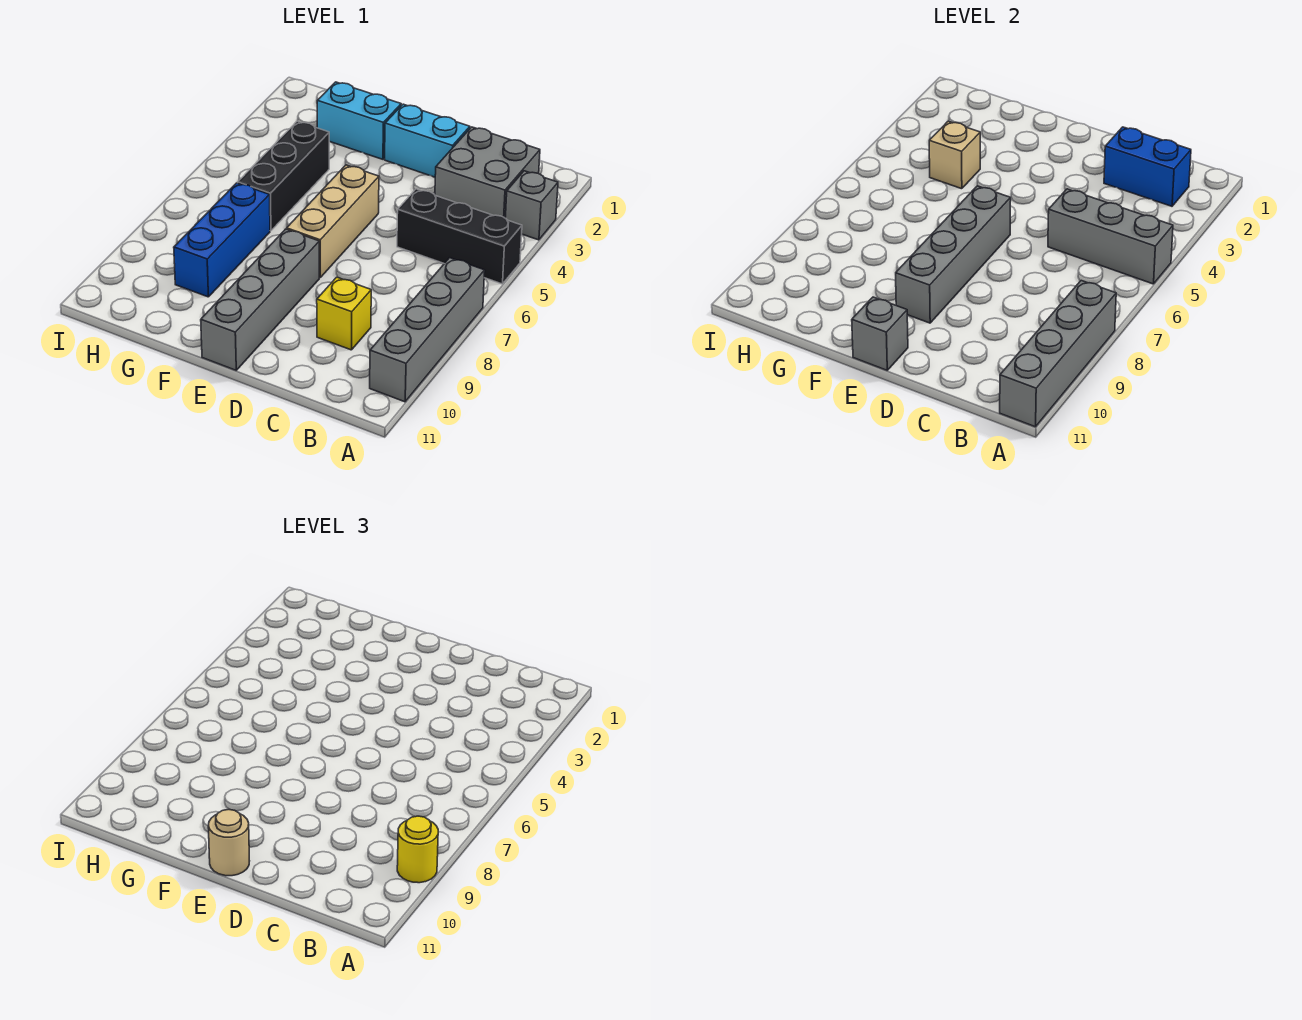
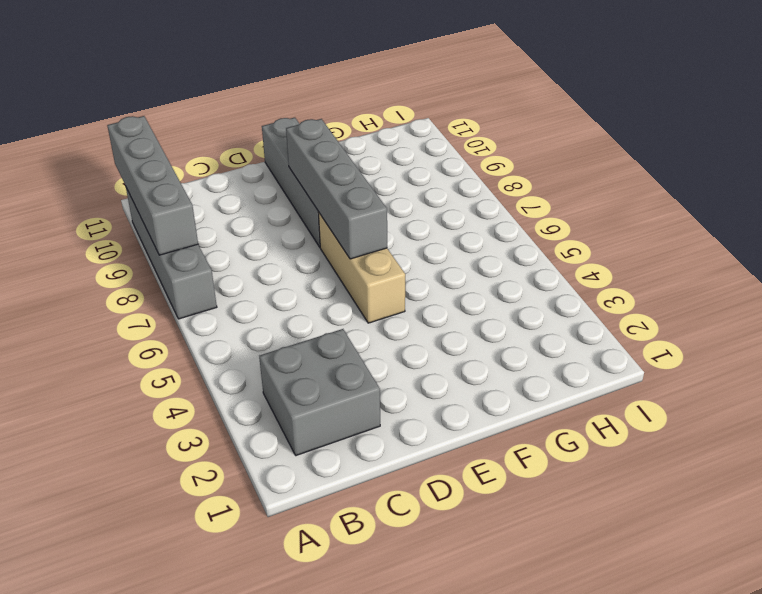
none -> grey 1x1 brick [505,171,558,240]
none -> black 1x3 brick [397,189,522,284]
none -> yellow 1x1 brick [317,277,371,350]

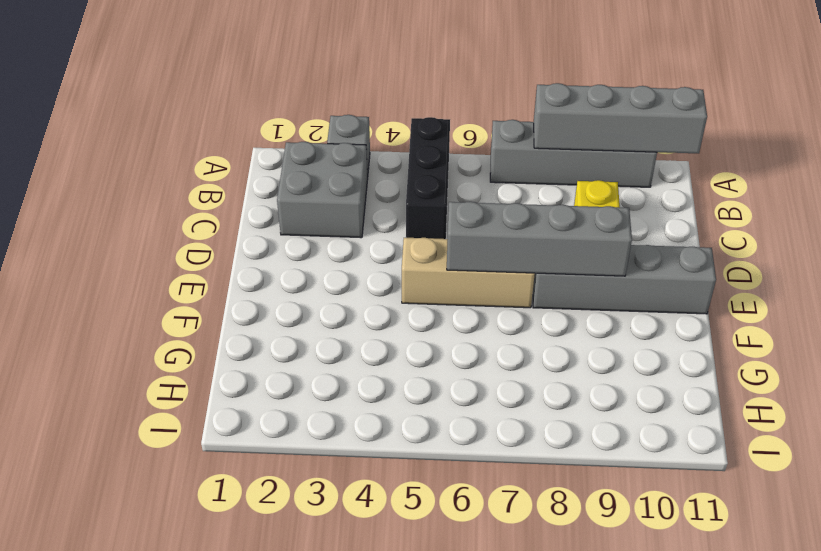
none -> cyan 1x2 brick [385,104,470,177]
none -> cyan 1x2 brick [317,82,401,159]
none -> black 1x3 brick [238,121,329,231]

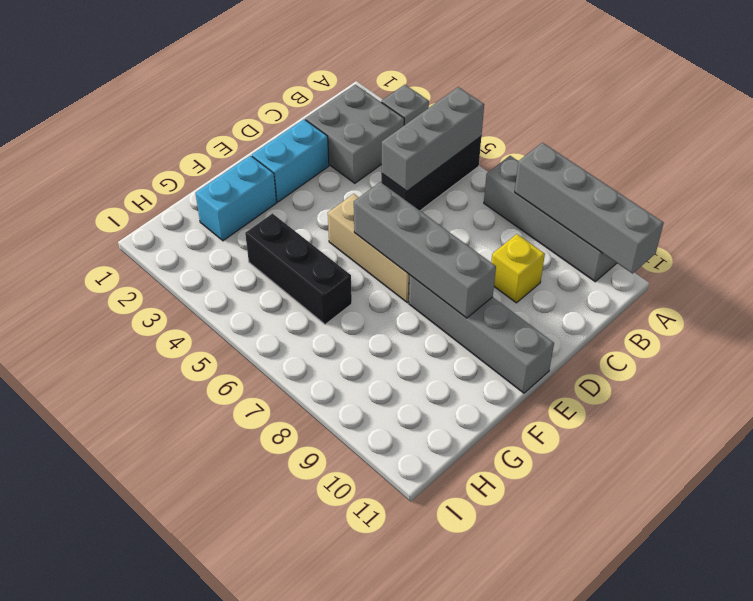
none -> blue 1x3 brick [174,183,270,297]
none -> blue 1x2 brick [1104,127,1191,206]
none -> grey 1x1 brick [852,297,908,370]

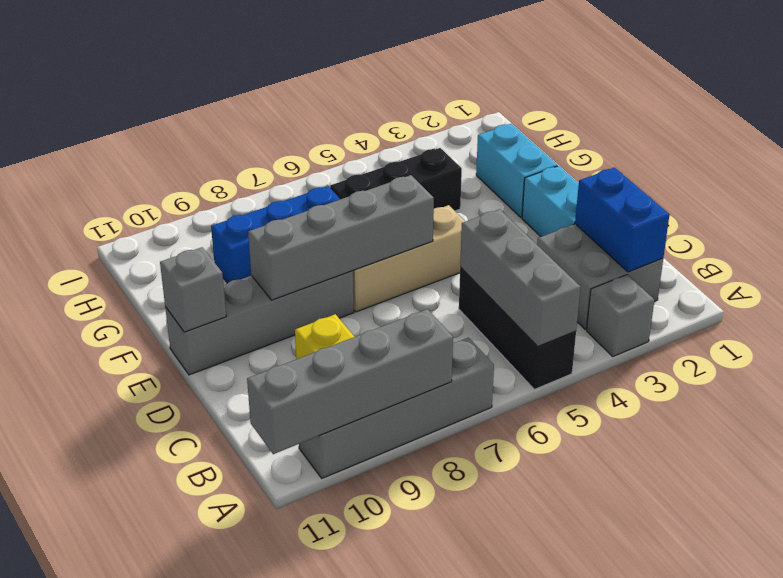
none -> tan 1x1 brick [929,121,980,189]
none -> yellow 1x1 round brick [397,816,438,883]
none -> tan 1x1 round brick [208,809,249,876]

